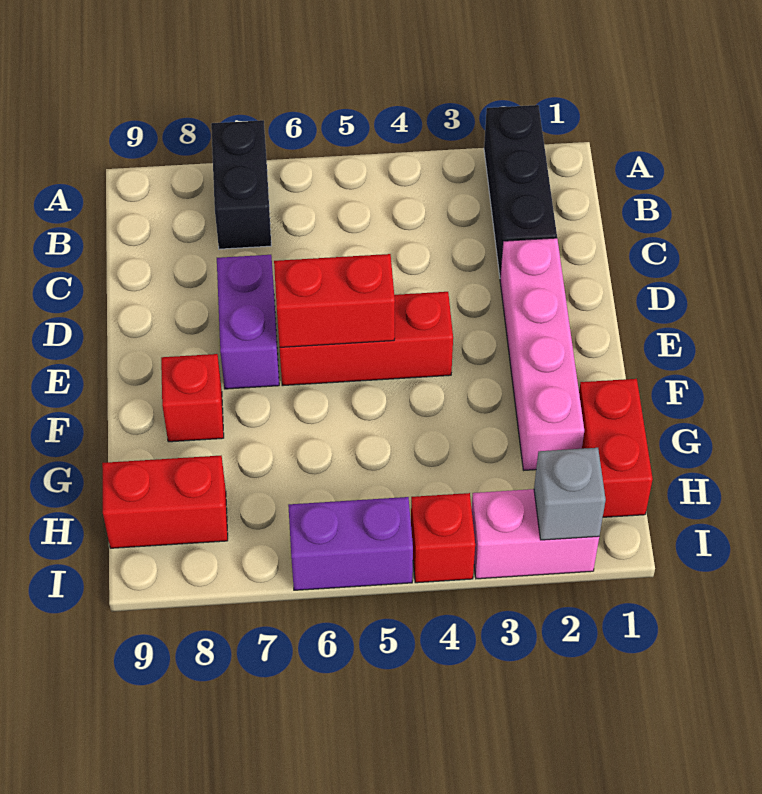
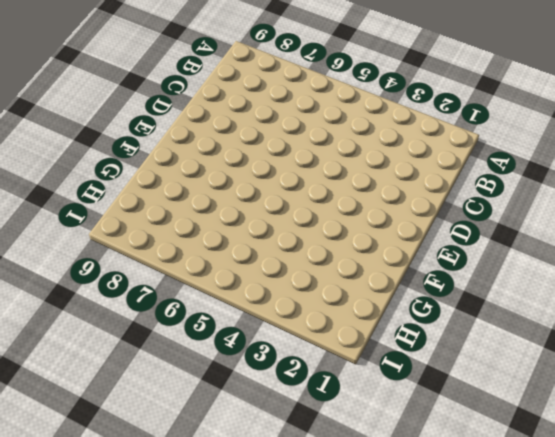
none -> black 1x3 brick [484,105,557,276]
none -> black 1x2 brick [211,120,271,249]
none -> pink 1x4 brick [500,238,584,470]

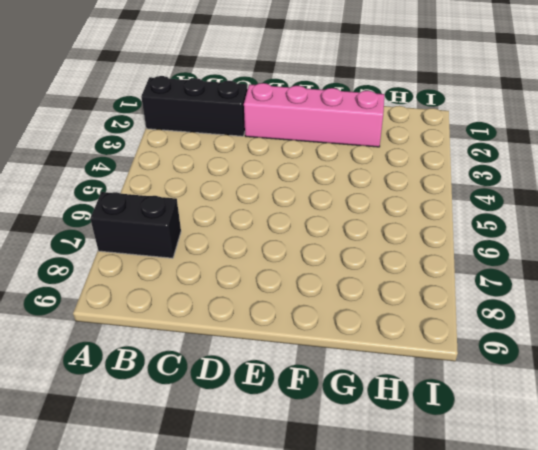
none -> purple 1x2 brick [217,255,279,389]
none -> red 1x3 brick [279,292,453,386]
none -> red 1x1 brick [161,354,224,442]

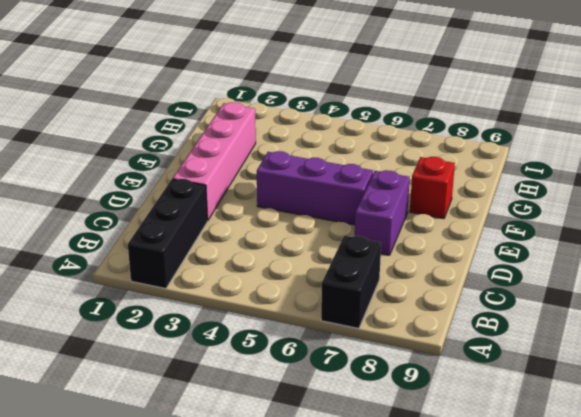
purple 1x3 brick [257,151,373,225] -> red 1x3 brick [279,292,453,386]
none -> red 1x2 brick [579,379,653,517]
none -> red 1x2 brick [102,456,228,548]
none -> pink 1x2 brick [472,489,599,579]

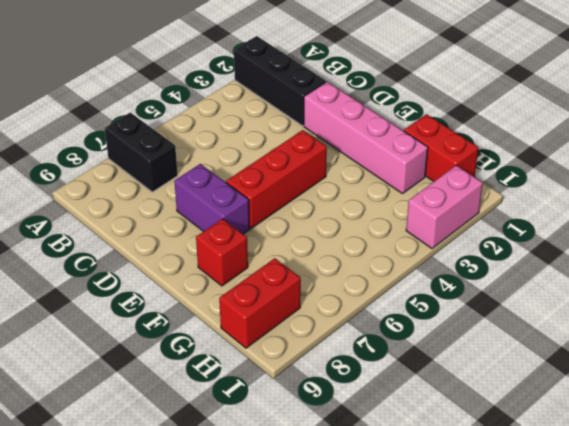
none -> red 1x1 brick [411,493,475,583]
none -> purple 1x2 brick [288,497,413,590]
none -> red 1x2 brick [274,254,395,347]

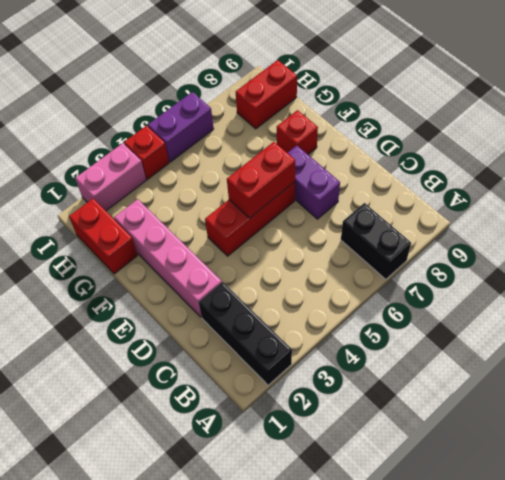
none -> grey 1x1 brick [534,448,606,540]

